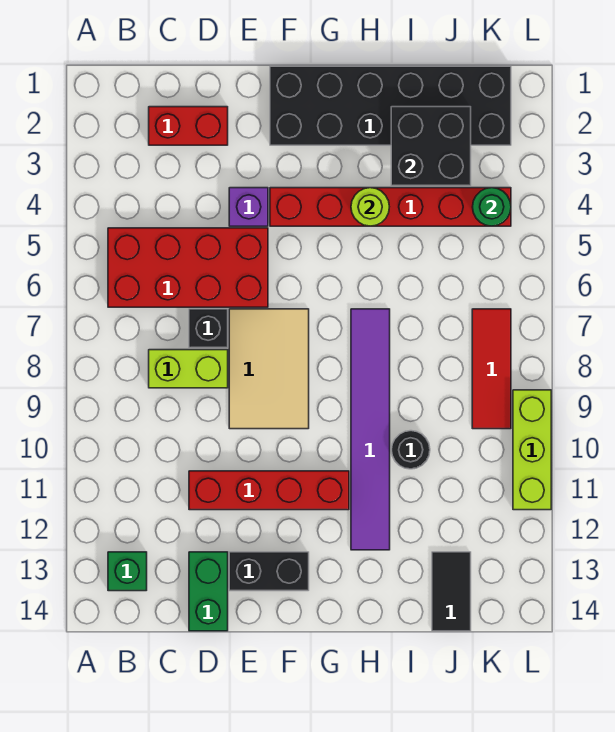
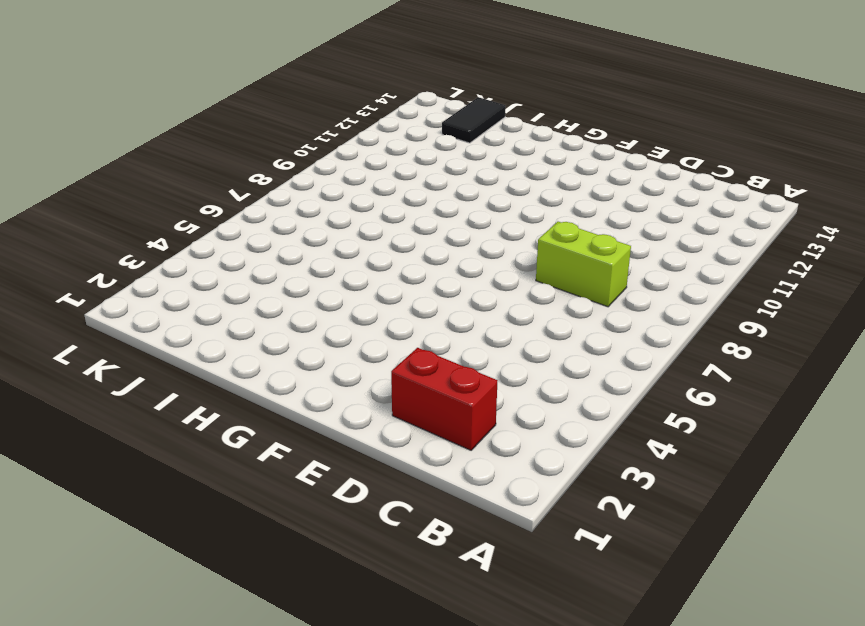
none -> red 2x4 brick [108,228,268,307]
none -> green 1x1 brick [108,552,147,591]
none -> black 1x1 brick [189,309,228,348]

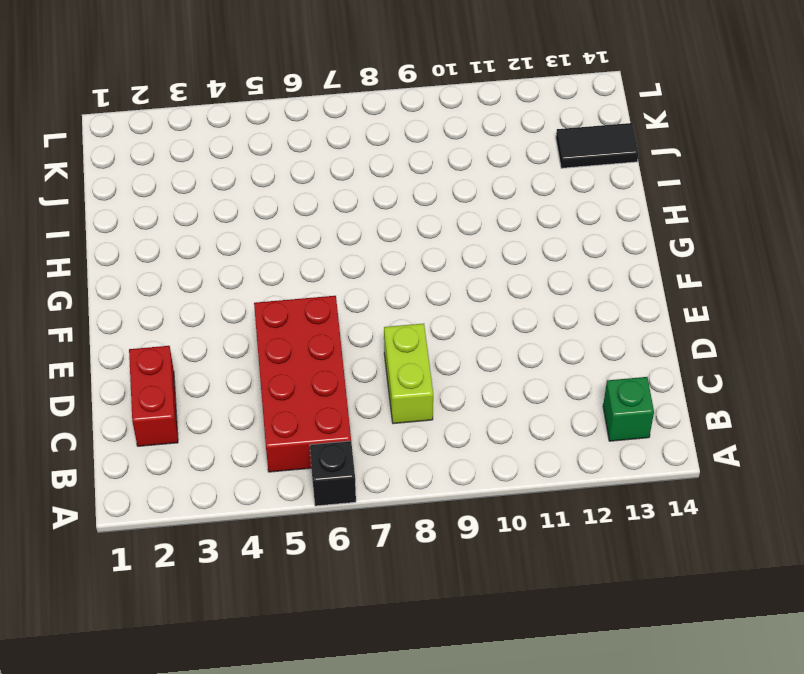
black 1x1 brick [310,441,356,506] -> black 1x1 brick moved to [189,309,228,348]
none -> red 1x4 brick [189,471,349,510]
none -> green 1x2 brick [189,552,228,631]
none -> purple 1x1 brick [229,188,268,226]

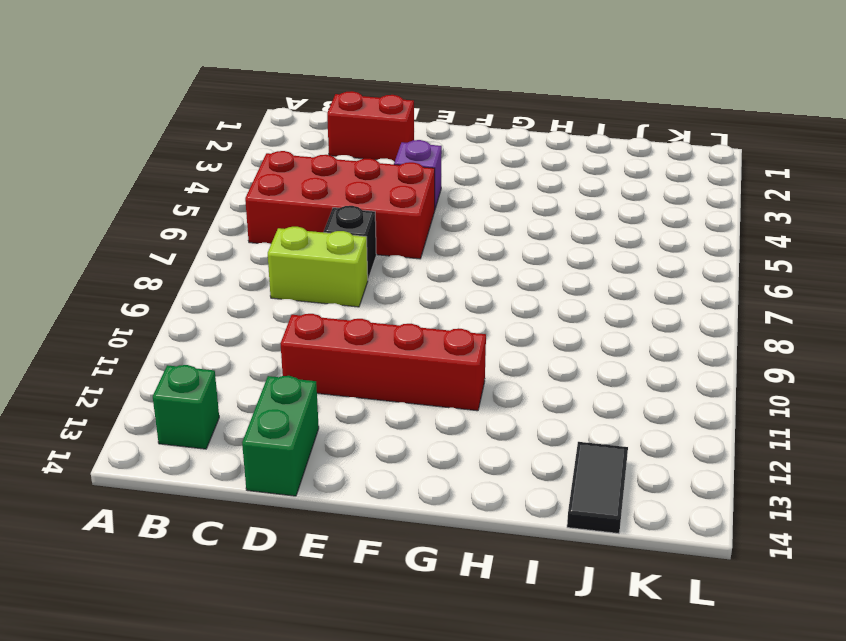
none -> tan 2x3 tile [229,309,309,429]
none -> black 1x2 brick [229,552,309,591]
none -> black 2x6 brick [270,66,511,145]

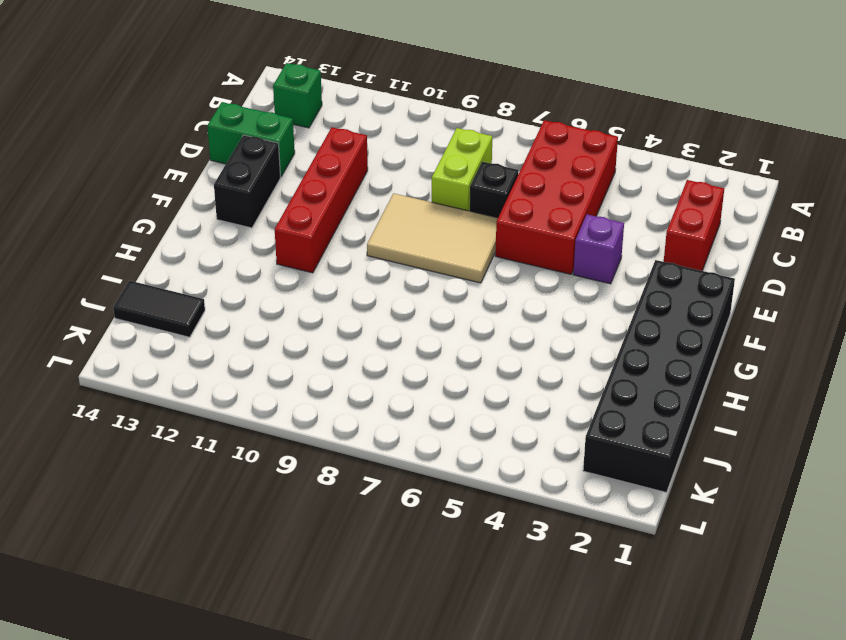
none -> red 1x6 brick [270,188,511,226]
none -> purple 1x6 tile [351,309,390,550]
none -> black 1x1 round brick [392,431,430,469]

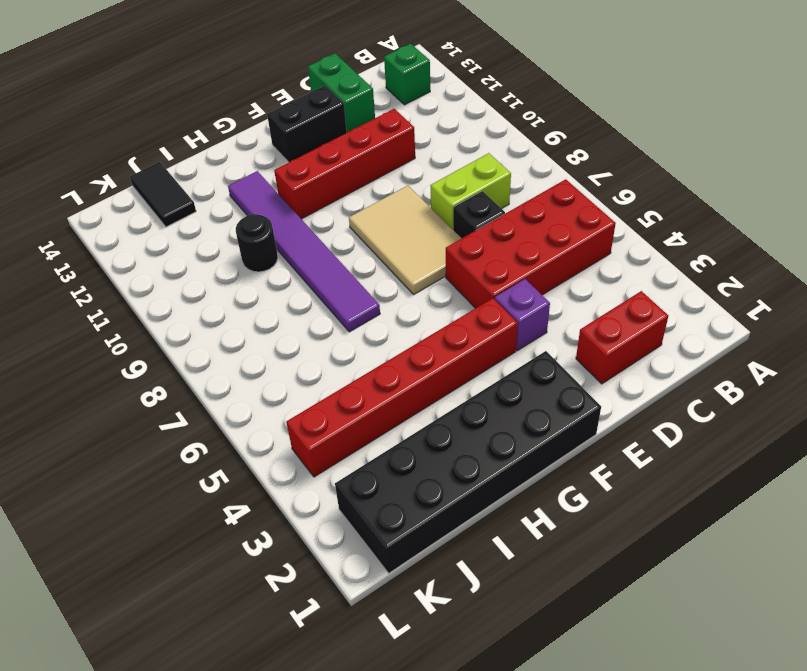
none -> red 1x3 tile [472,309,511,429]
none -> lime 1x3 brick [513,390,551,510]
none -> lime 1x1 round brick [351,188,389,226]

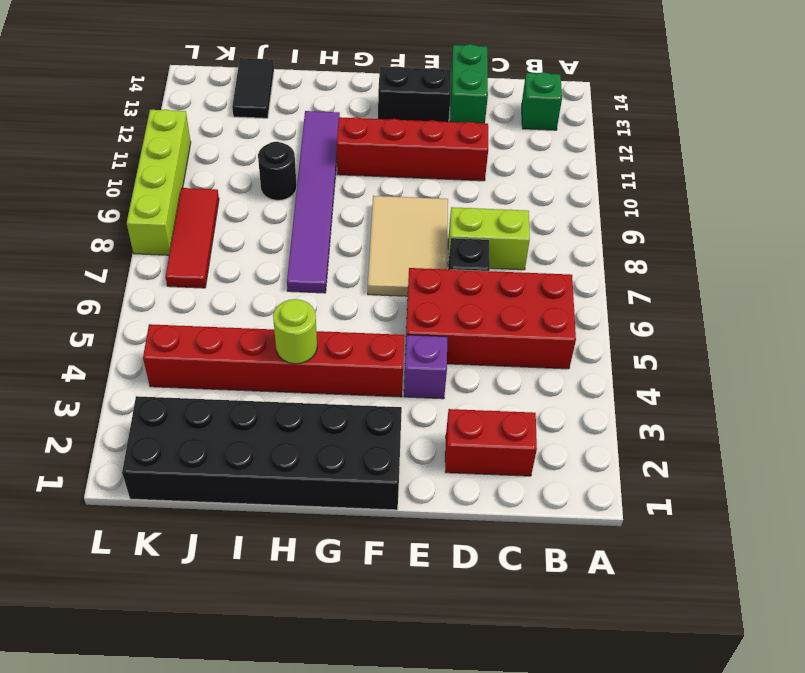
lime 1x4 brick [127,109,191,255] -> lime 1x3 brick [513,390,551,510]
none -> black 2x2 brick [391,107,471,186]
none -> green 1x1 round brick [473,188,511,226]

